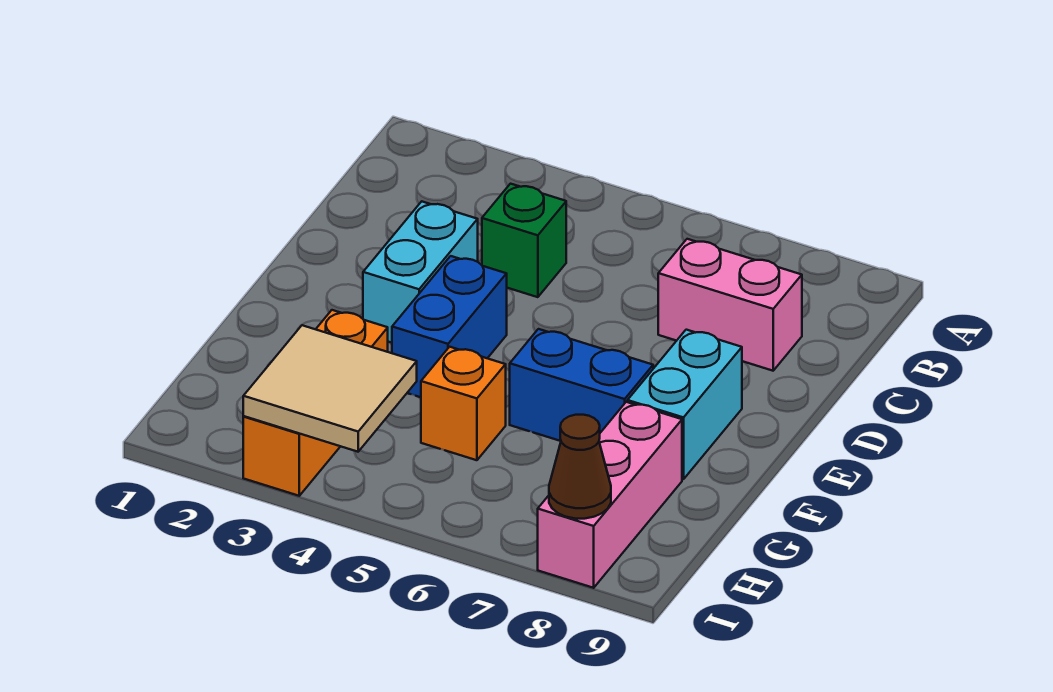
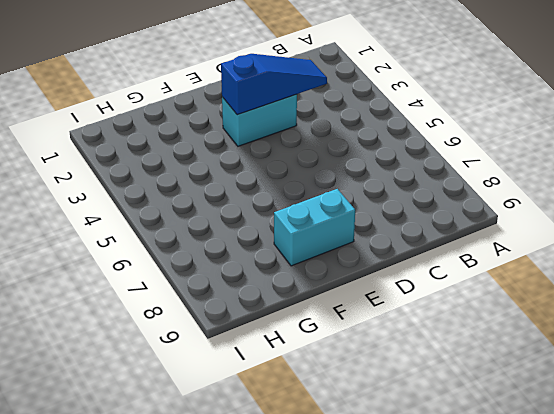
blue 1x3 slope [221,54,327,115] -> none
none -> green 1x1 brick [482,184,566,297]
none -> pink 1x2 brick [658,239,802,371]

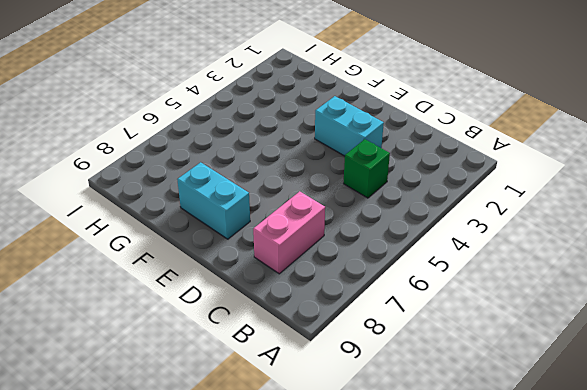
none -> blue 1x2 brick [392,256,507,397]
none -> blue 1x2 brick [510,329,653,441]

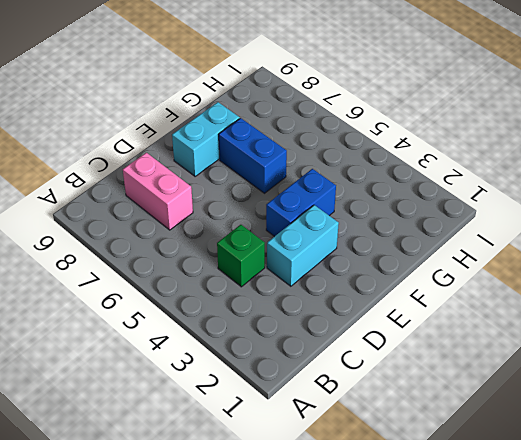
none -> orange 1x3 brick [243,310,388,496]
none -> orange 1x1 brick [421,347,506,460]

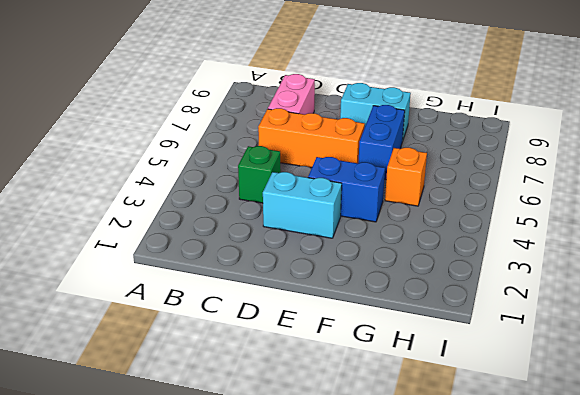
orange 1x3 brick [258,108,365,168] -> orange 1x3 brick moved to [243,310,388,496]
none -> pink 1x3 brick [538,402,682,588]
none -> tan 2x2 tile [243,325,417,452]

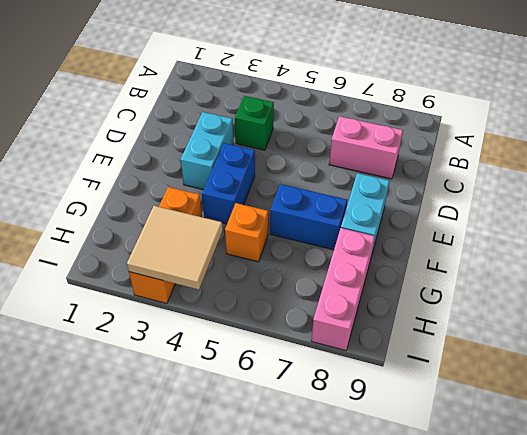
none -> brown 1x1 cone [549,415,611,519]

